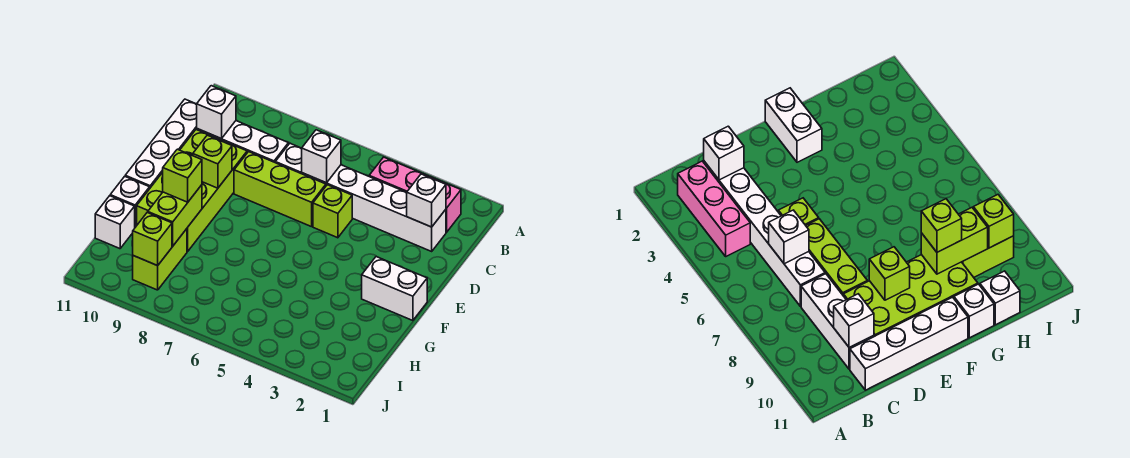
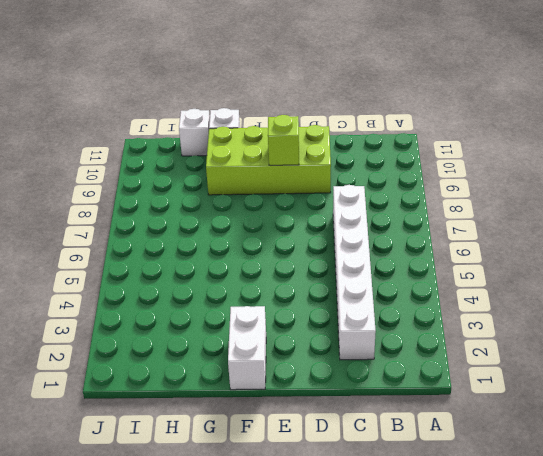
none -> pink 1x3 brick [369,157,461,232]
none -> white 1x3 brick [197,121,288,162]
none -> white 1x4 brick [125,99,197,188]

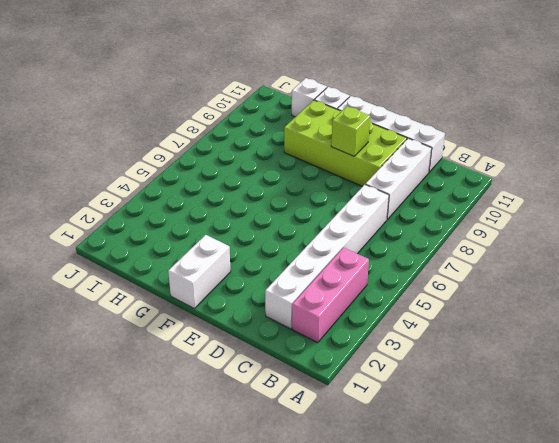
none -> lime 1x1 brick [313,185,352,238]
none -> lime 1x3 brick [234,152,326,227]
none -> lime 1x2 brick [133,229,187,290]

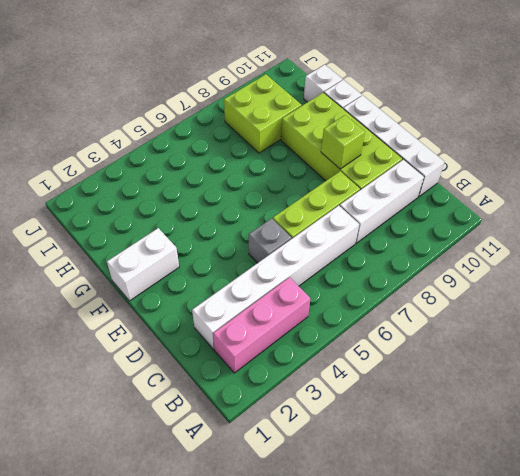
grey 1x1 brick [249,218,291,263] -> lime 1x1 brick [313,185,352,238]
lime 2x2 brick [224,74,301,153] -> lime 1x2 brick [133,229,187,290]
none -> white 1x1 brick [407,174,446,227]
none -> white 1x1 brick [302,130,341,183]
none -> white 1x1 brick [197,86,236,139]

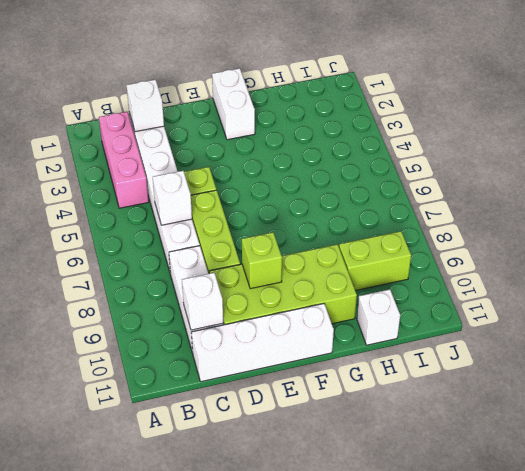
none -> white 1x1 brick [110,176,150,227]
none -> lime 1x2 brick [148,185,202,246]
none -> lime 1x1 brick [133,212,172,266]

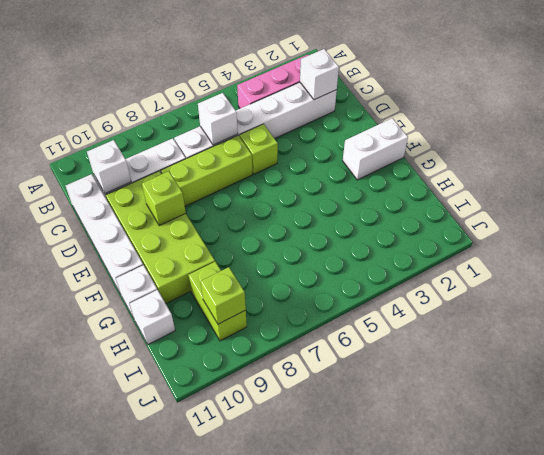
none -> lime 1x2 brick [148,185,202,246]
none -> lime 1x1 brick [163,149,202,202]

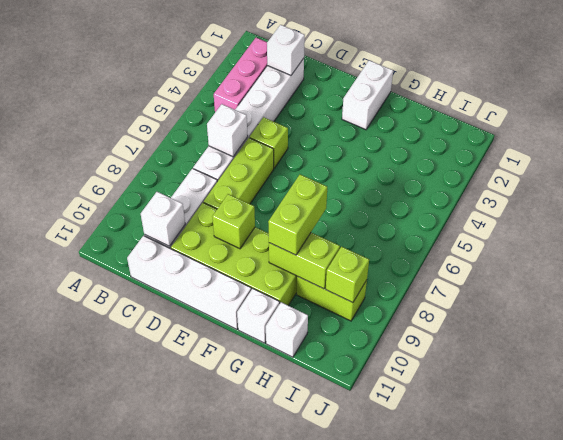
lime 1x2 brick [268,174,327,255] -> lime 1x1 brick [163,149,202,202]

